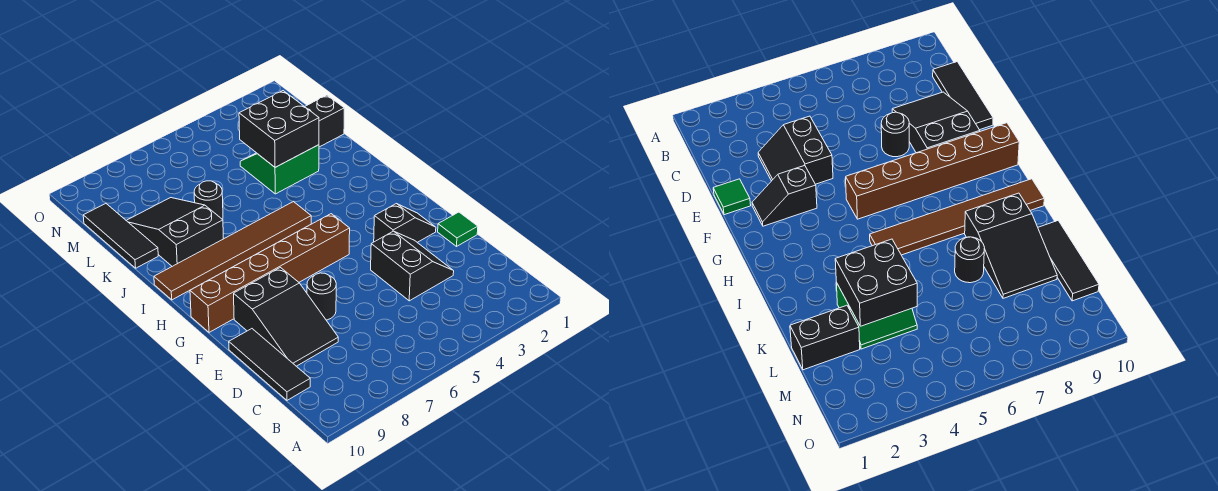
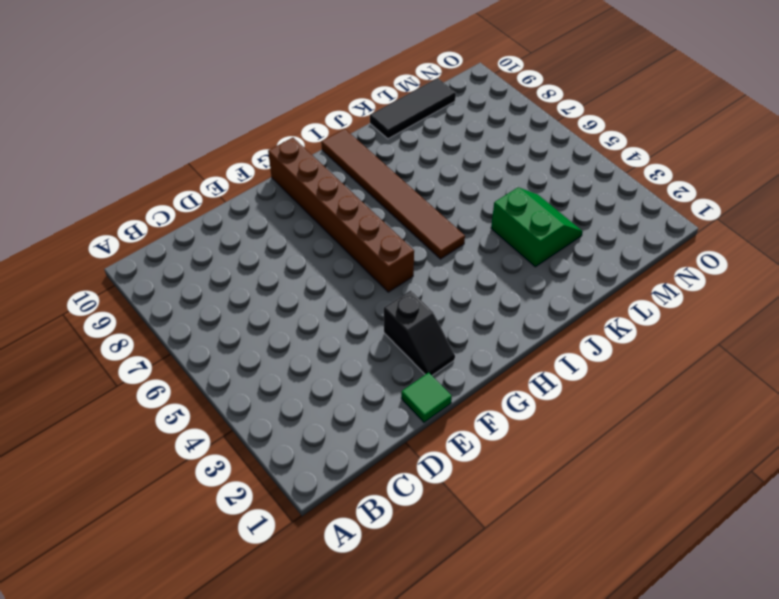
none -> black 1x3 tile [229,329,310,400]
none -> black 2x2 slope [371,231,454,301]
none -> black 2x3 slope [234,268,338,366]

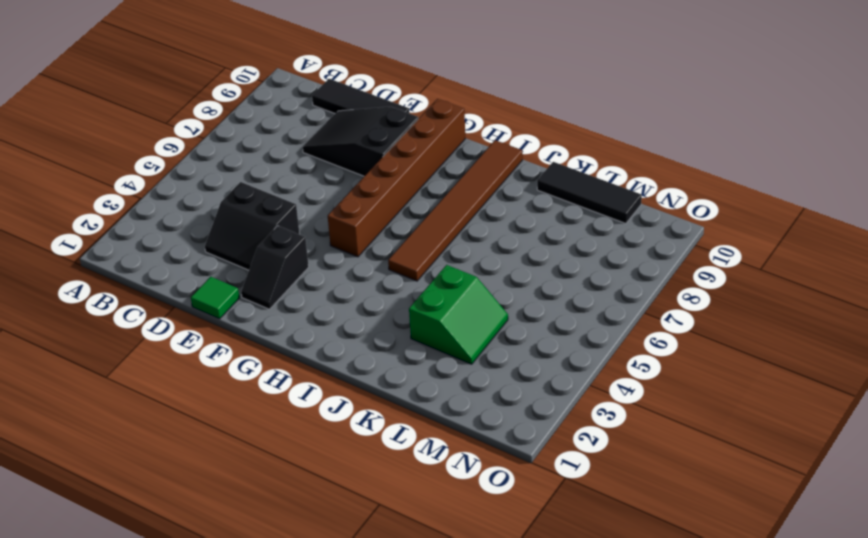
none -> black 1x1 round brick [307,273,336,320]
none -> black 2x3 slope [127,198,223,266]
none -> black 1x1 round brick [194,181,223,219]

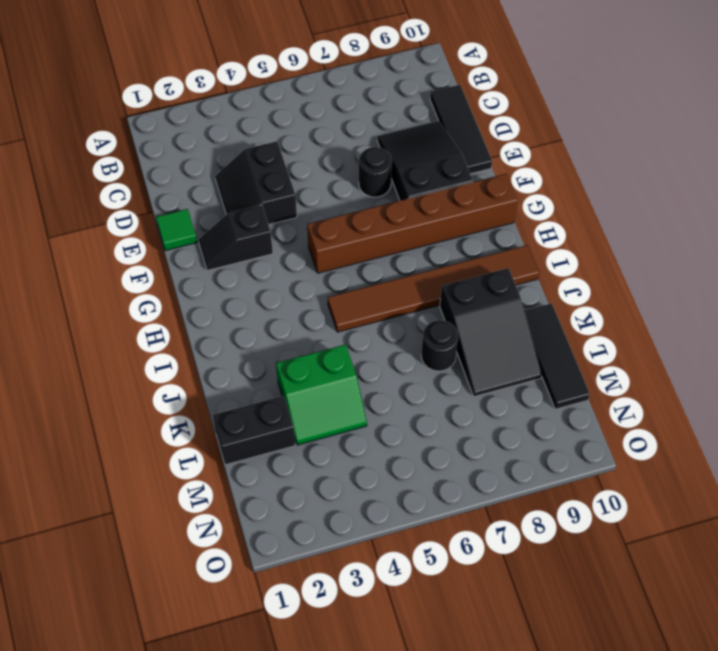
none -> black 2x2 brick [239,91,319,167]

